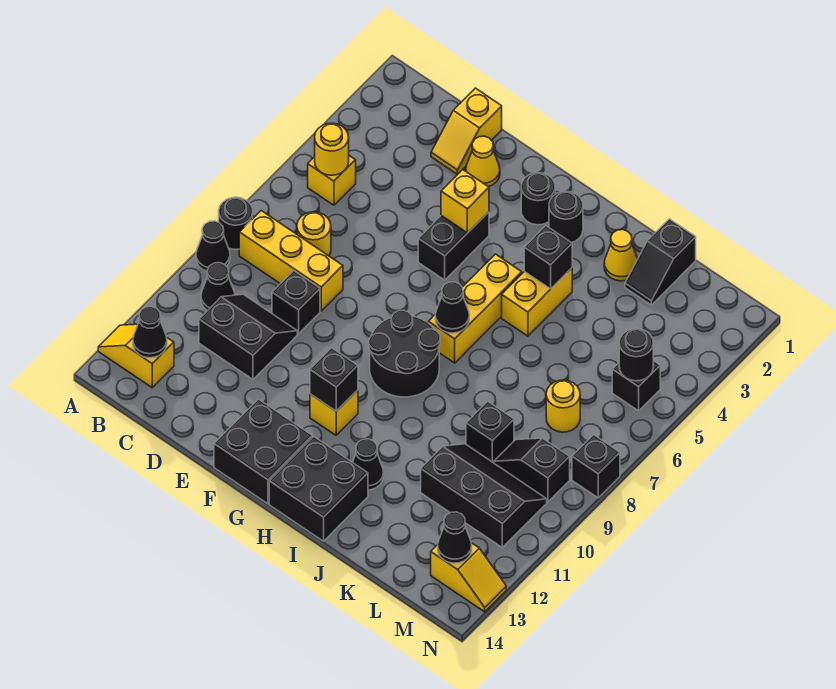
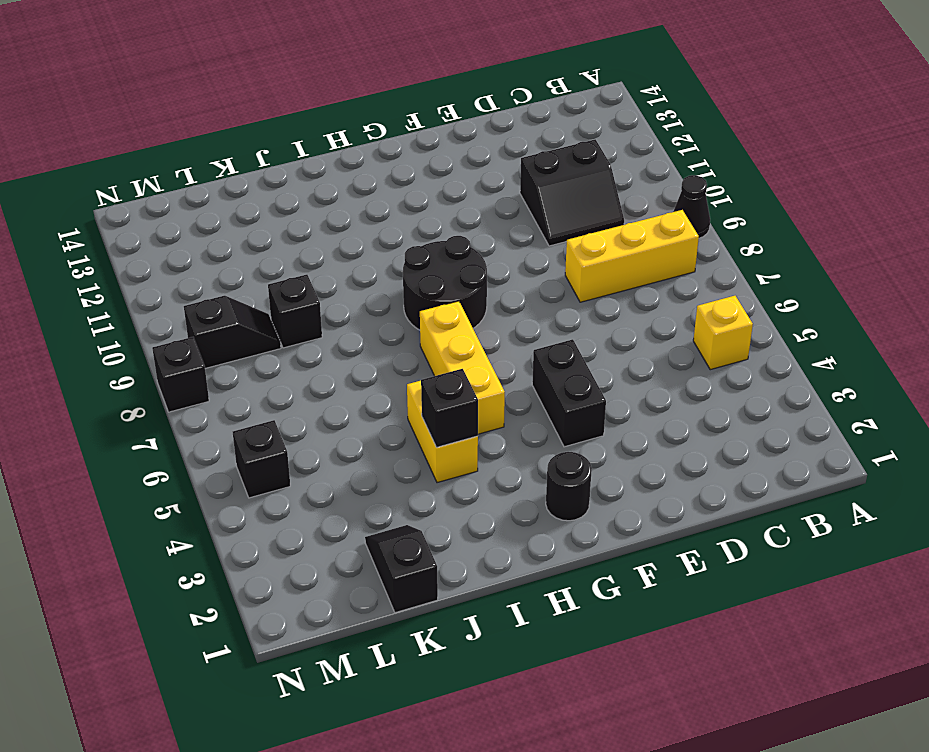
none -> black 1x1 round brick [219,197,253,249]
none -> yellow 1x2 slope [98,324,174,388]
none -> black 1x1 cone [201,263,235,311]
none -> yellow 1x1 round brick [297,212,331,256]

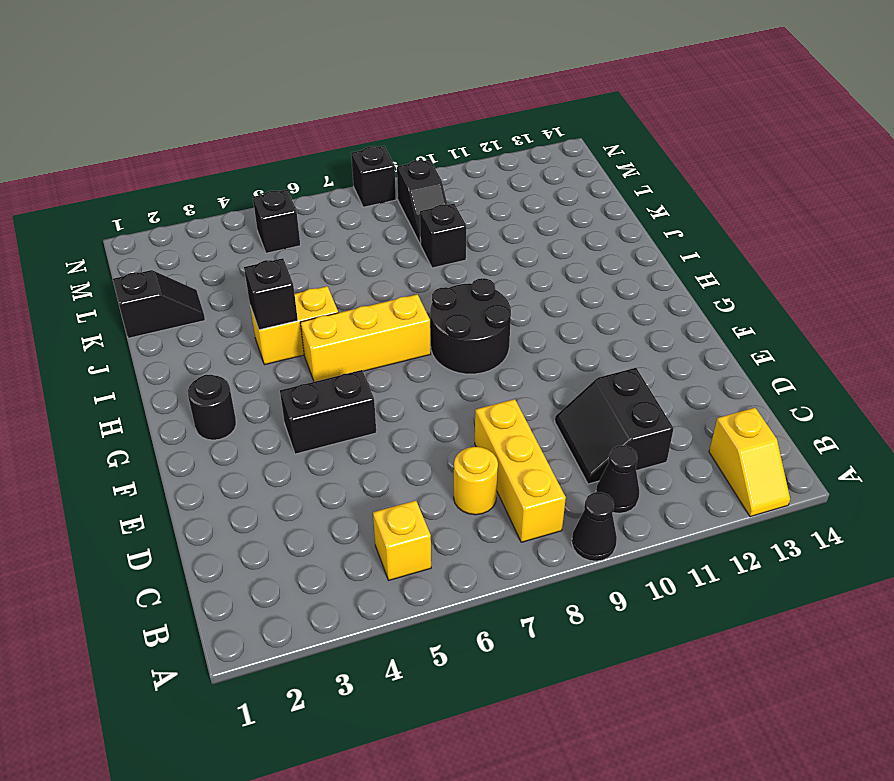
none -> black 1x1 round brick [219,197,253,249]
none -> yellow 1x2 slope [431,88,502,175]
none -> black 1x1 brick [272,271,320,334]
none -> yellow 1x1 cone [466,136,500,187]

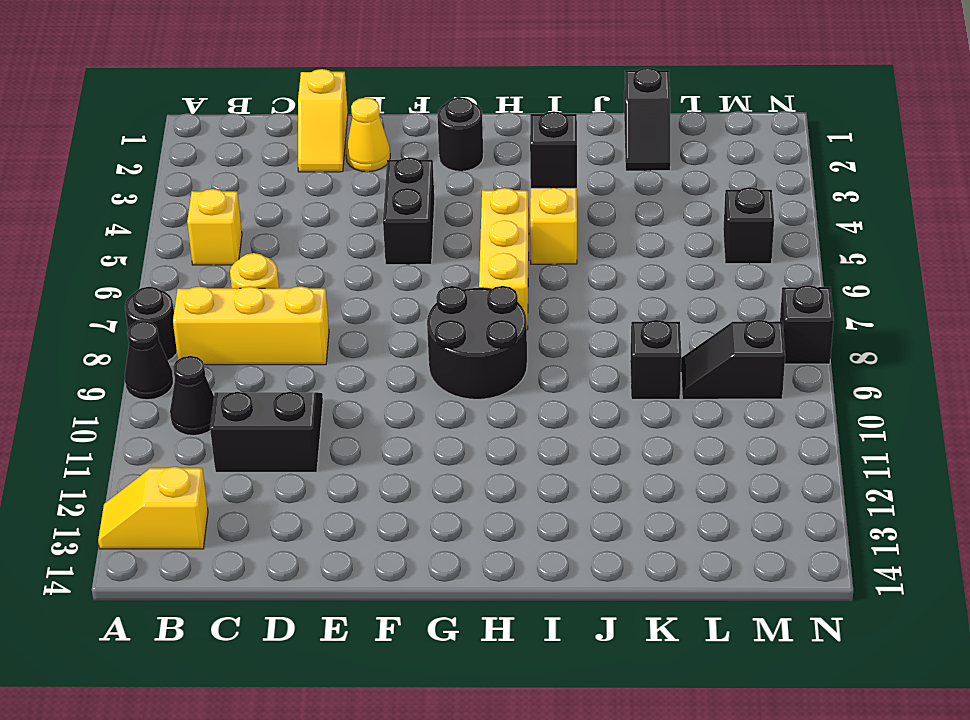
none -> black 1x1 brick [272,271,320,334]
none -> black 2x2 brick [214,399,312,504]
none -> yellow 1x1 brick [310,390,358,435]
none -> black 1x1 round brick [549,191,583,243]

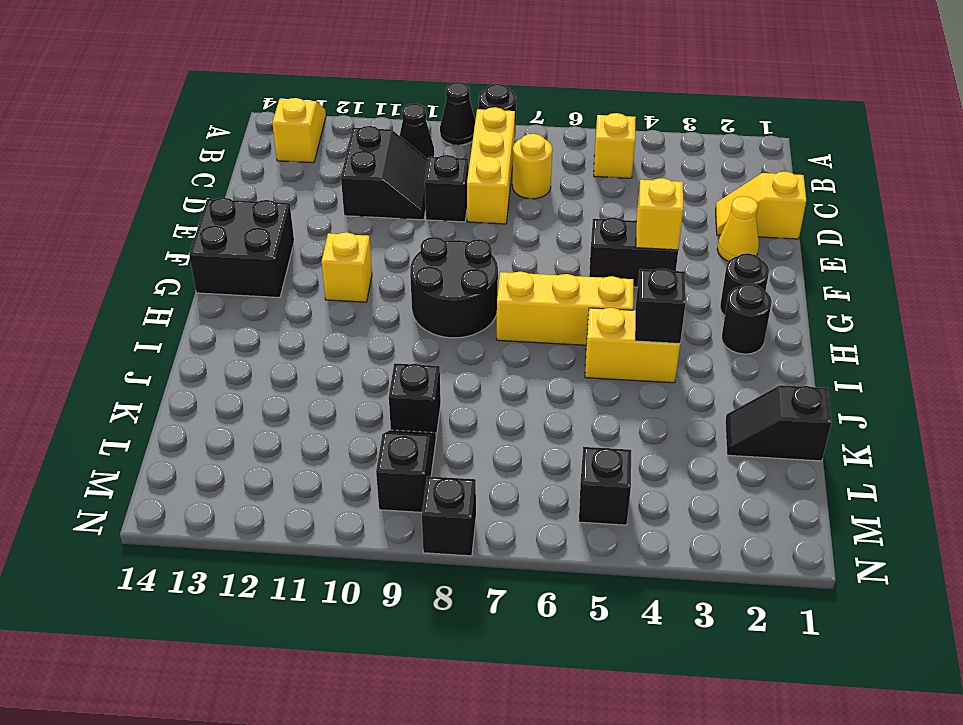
none -> black 2x2 brick [269,437,368,541]
none -> black 1x1 cone [353,439,384,490]
none -> yellow 1x1 cone [604,230,638,281]
none -> black 2x3 slope [421,444,547,548]

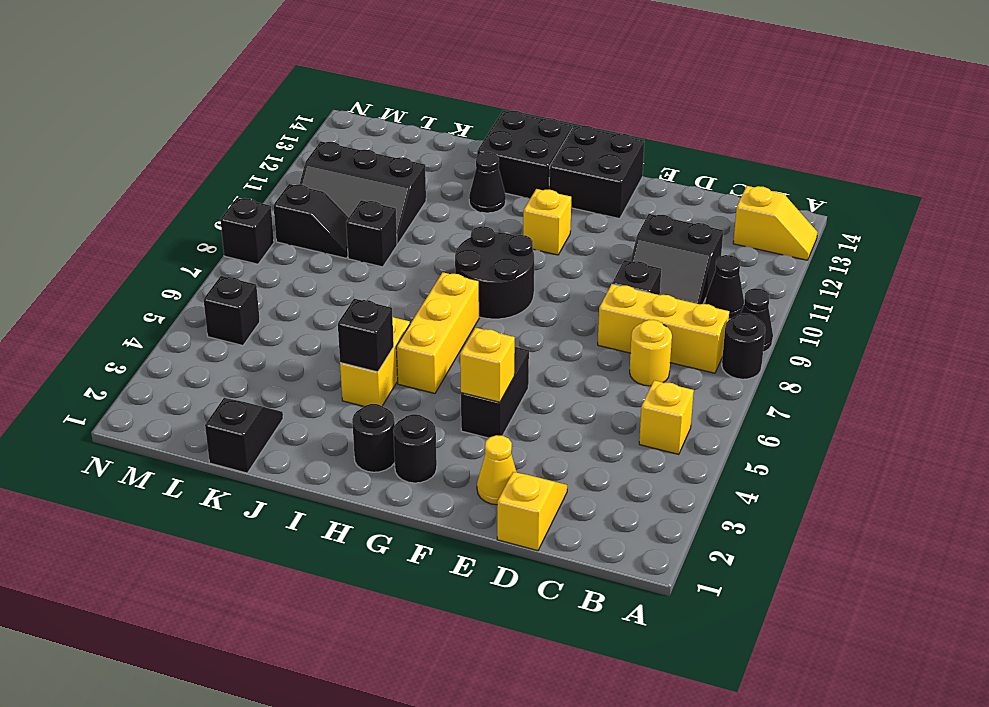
none -> yellow 1x1 cone [604,230,638,281]
none -> yellow 1x1 round brick [546,380,580,432]
none -> yellow 1x2 slope [431,543,506,612]
none -> yellow 1x1 round brick [315,123,349,175]

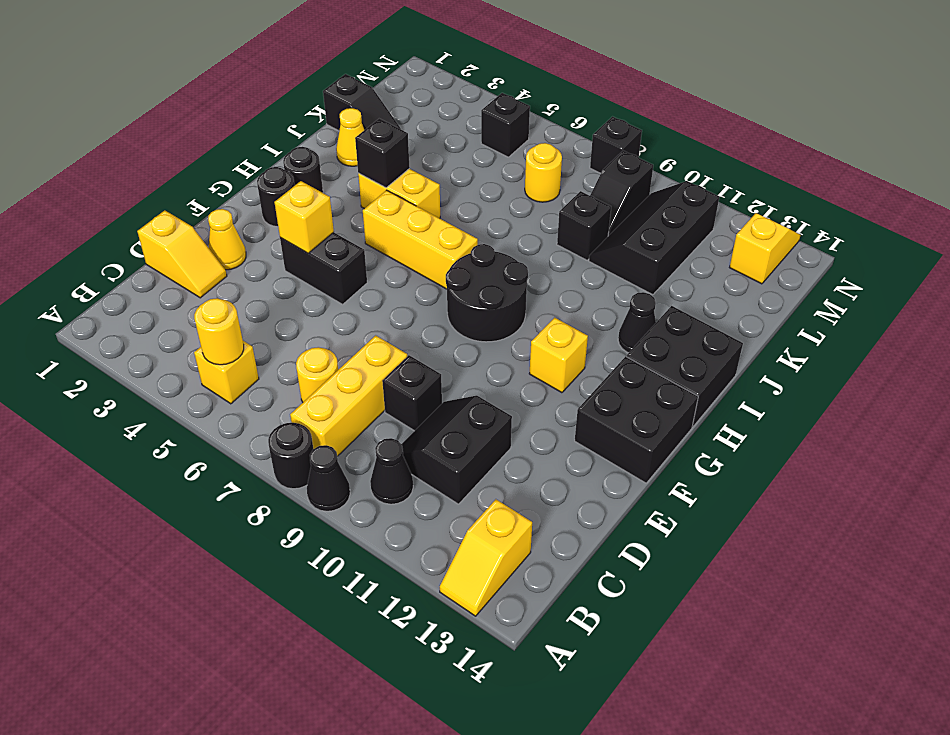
none -> black 1x1 cone [133,307,167,358]
none -> black 1x1 brick [310,348,358,411]
none -> black 1x1 cone [435,282,469,333]
none -> black 1x1 round brick [619,329,653,381]

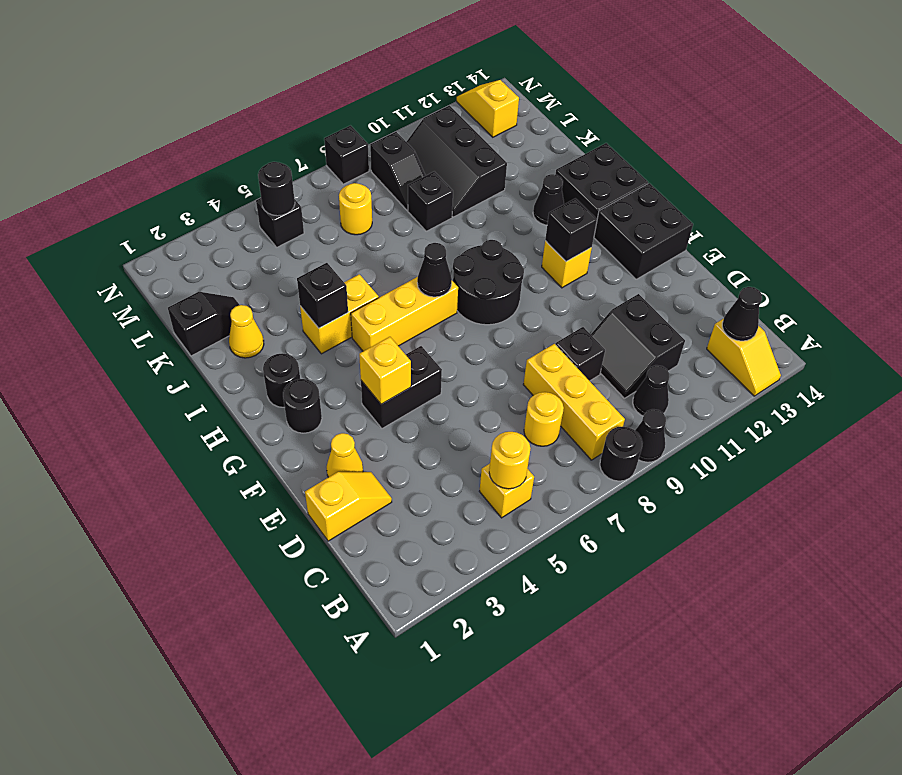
none -> black 1x1 cone [438,512,472,563]

